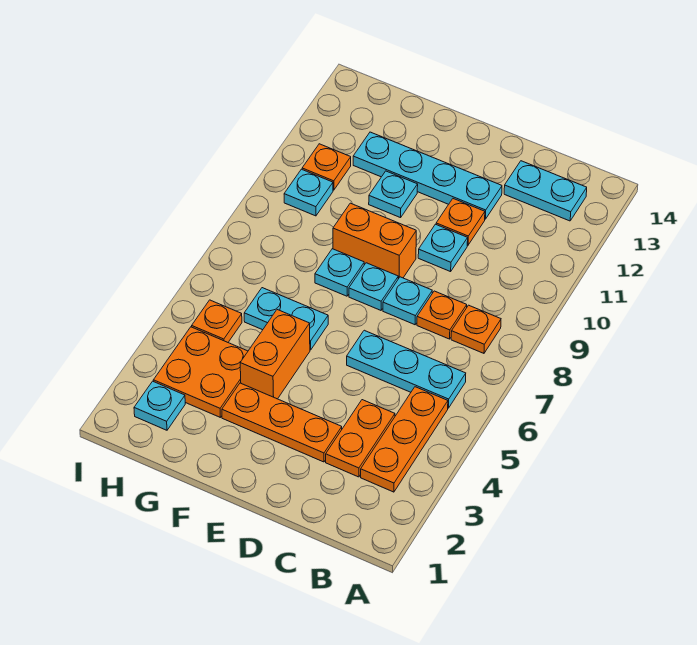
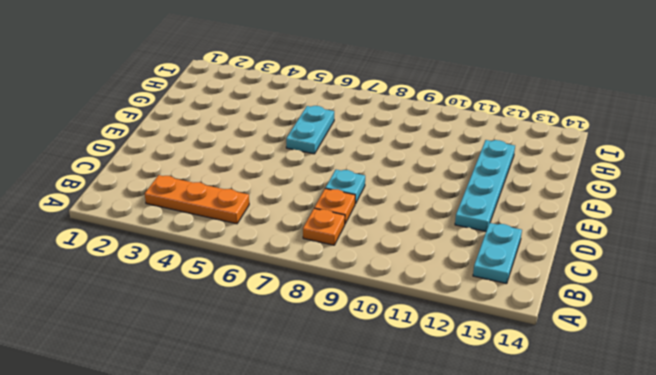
none -> cyan 1x3 plate [347,330,466,408]
none -> orange 1x2 plate [326,400,395,477]
none -> orange 1x3 plate [222,383,342,462]

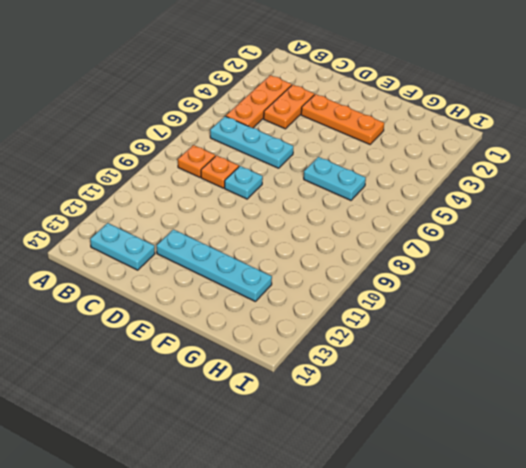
none -> cyan 1x1 plate [418,224,468,272]
none -> orange 1x1 plate [436,199,485,245]
none -> cyan 1x1 plate [349,263,398,310]

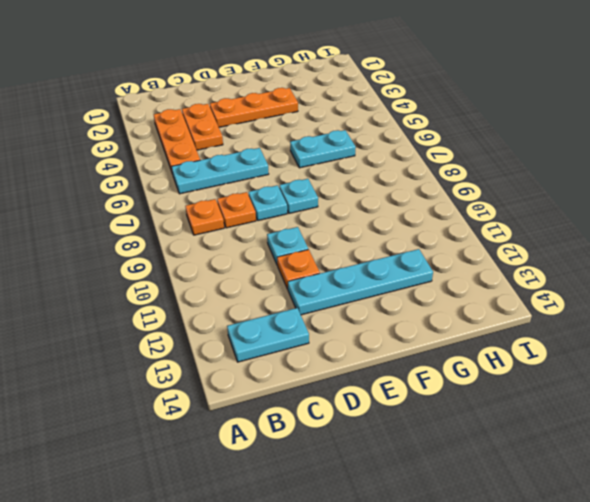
none -> orange 1x2 brick [333,203,416,279]
none -> orange 1x2 brick [240,310,310,399]
none -> cyan 1x1 plate [315,249,364,296]

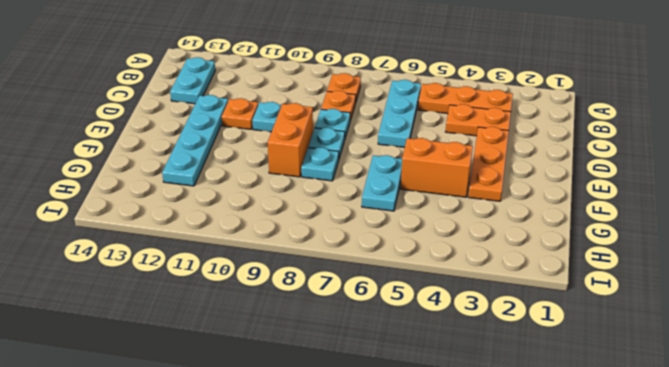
none -> cyan 1x1 plate [369,171,418,218]
none -> orange 2x2 plate [153,327,248,418]
none -> cyan 1x1 plate [134,381,185,430]

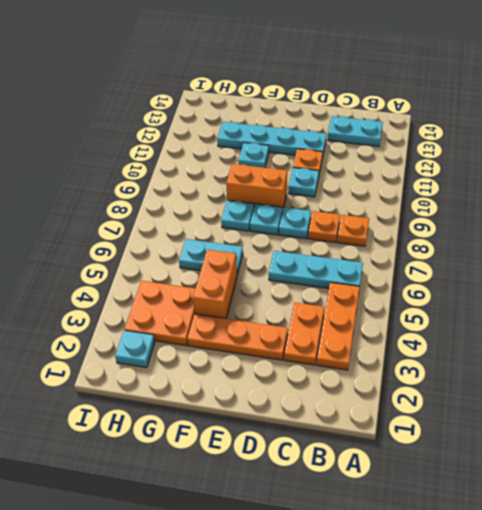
none -> orange 1x1 plate [192,300,242,342]
none -> cyan 1x1 plate [284,169,333,216]
none -> orange 1x1 plate [302,144,351,190]

